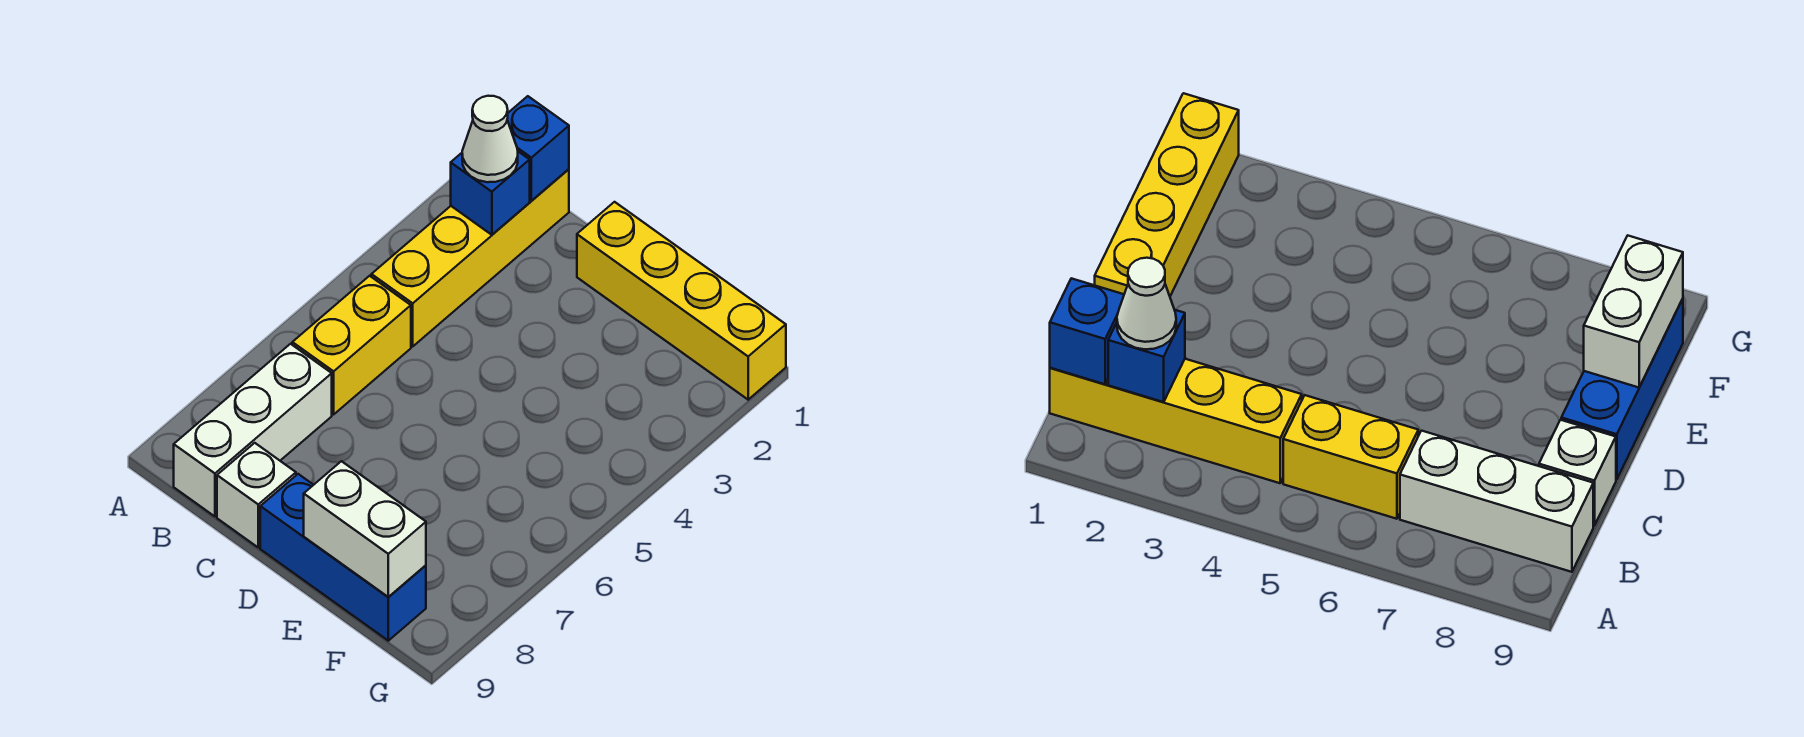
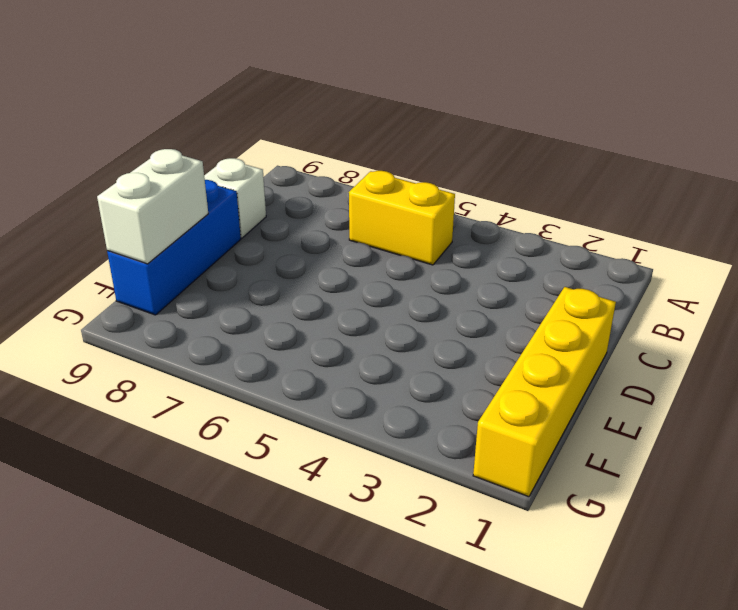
none -> yellow 1x4 brick [371,169,569,346]
none -> white 1x3 brick [174,344,332,516]

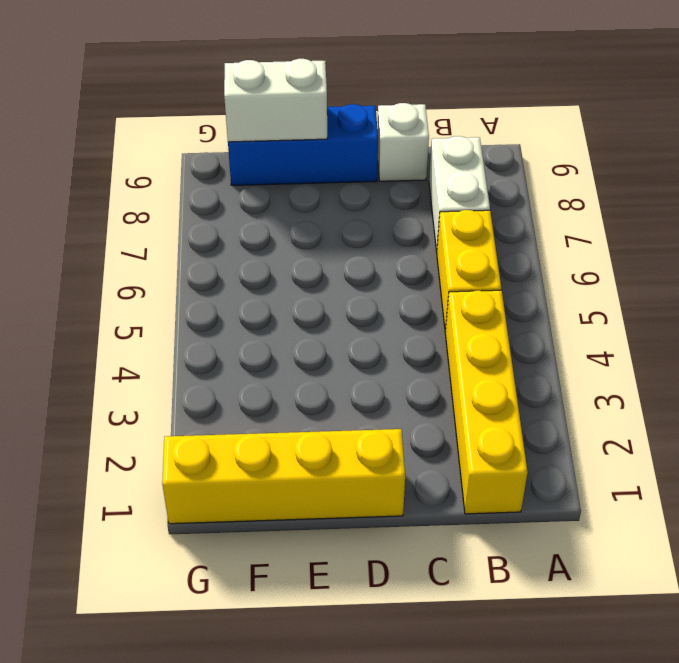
white 1x2 brick [429,136,490,252] -> white 1x3 brick [174,344,332,516]
none -> blue 1x1 brick [507,96,569,201]
none -> blue 1x1 brick [451,152,530,235]

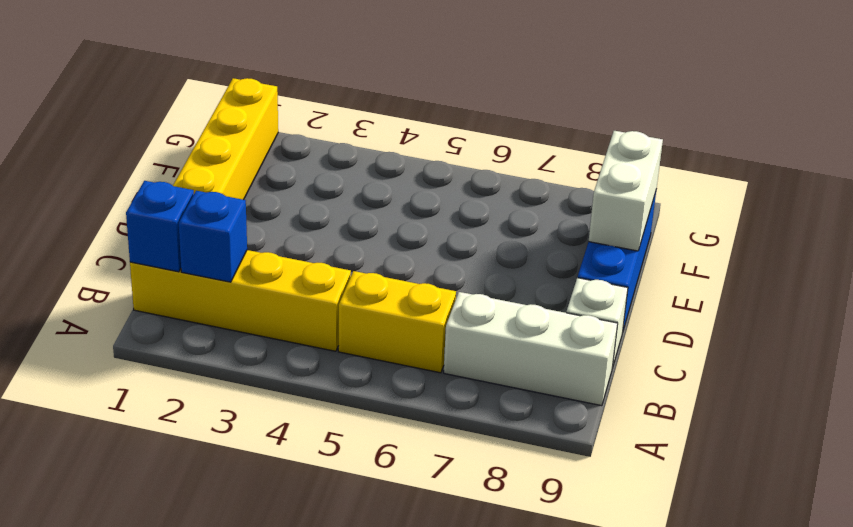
none -> white 1x1 cone [462,96,518,182]

